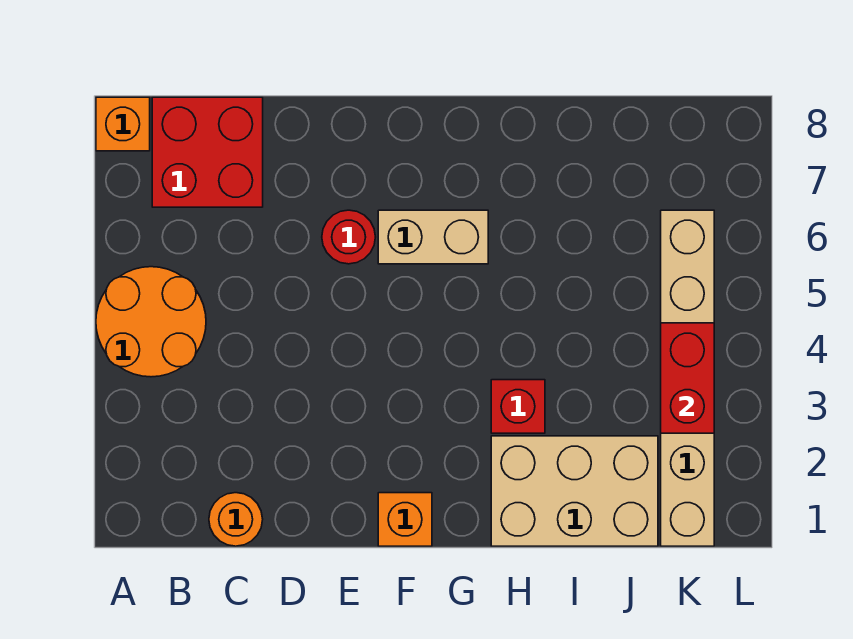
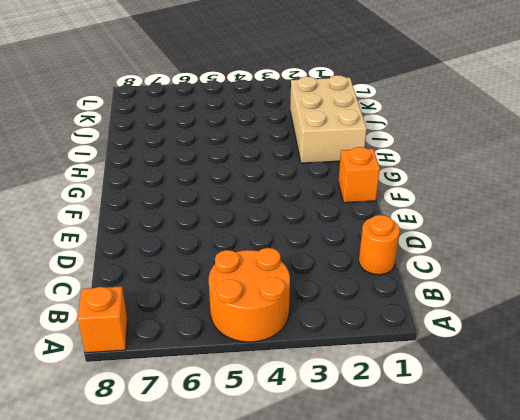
none -> red 2x2 brick [152,97,263,207]
none -> red 1x1 round brick [322,210,375,264]

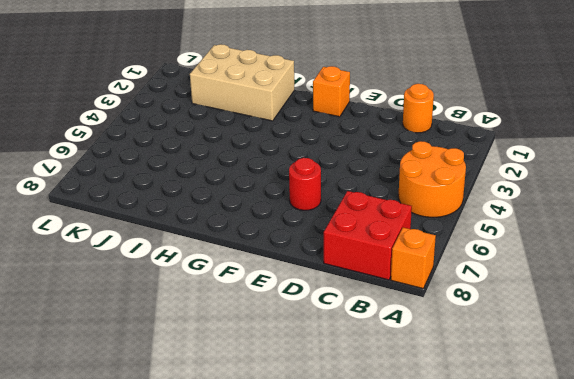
none -> tan 1x2 brick [378,210,488,264]
none -> red 1x1 brick [491,380,545,433]

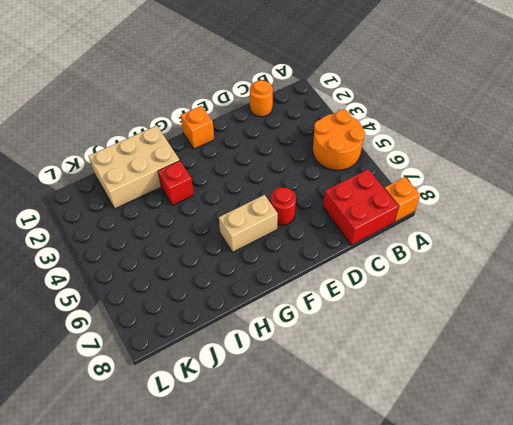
none -> tan 1x6 brick [661,210,714,546]
none -> red 1x2 brick [661,323,714,433]

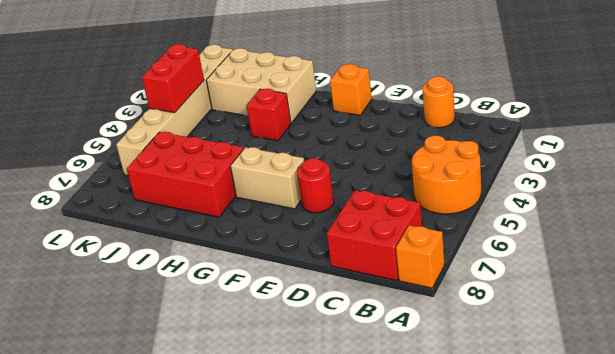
red 2x3 brick [127,132,244,217] -> none

